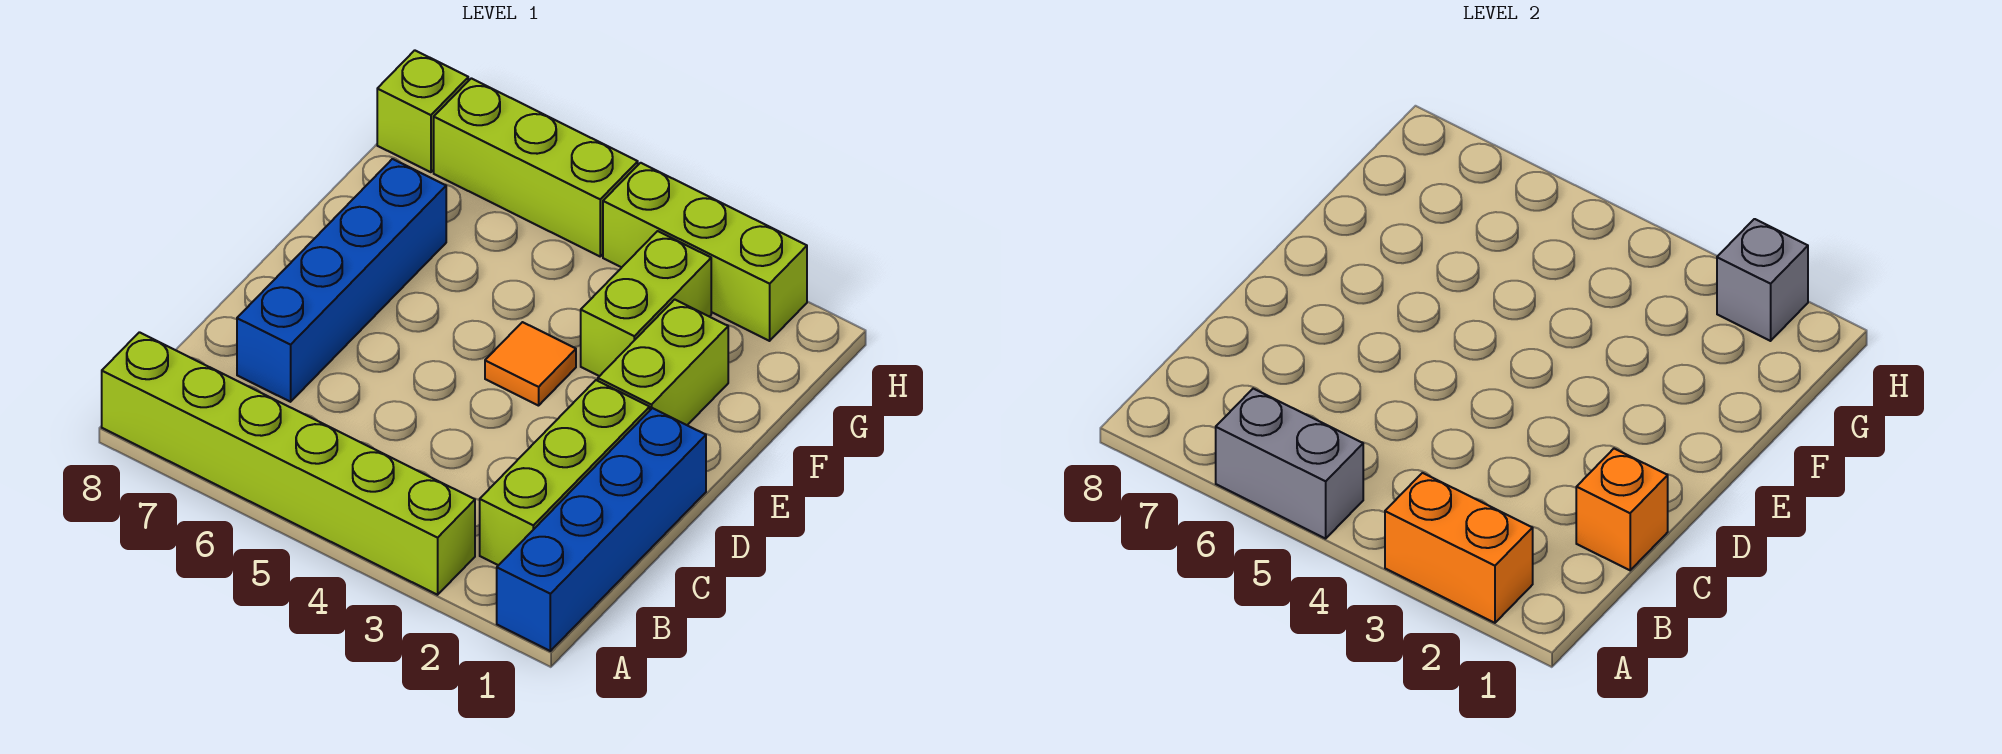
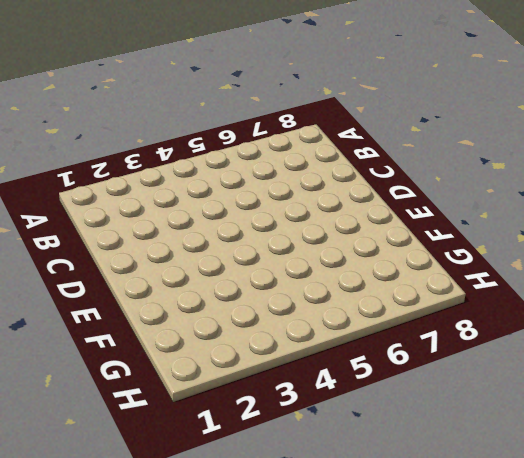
none -> blue 1x4 brick [497,408,706,651]
none -> lime 1x6 brick [102,332,475,595]
none -> lime 1x3 brick [480,380,650,565]

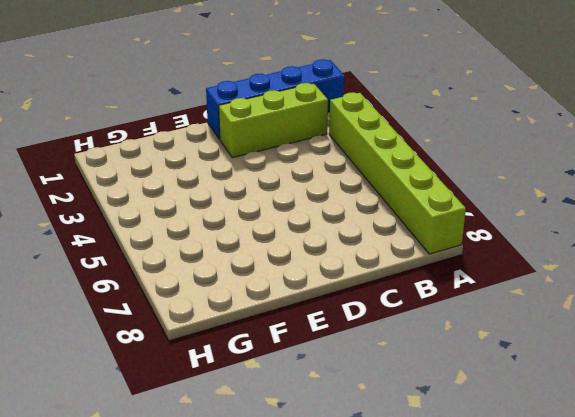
none -> blue 1x4 brick [237,159,446,402]
none -> lime 1x2 brick [598,299,728,425]
none -> orange 1x1 tile [485,322,576,406]

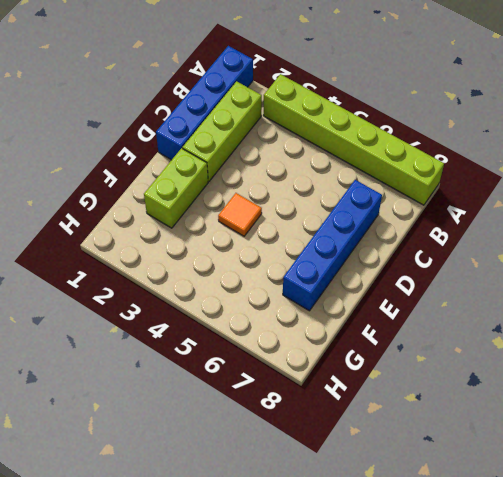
none -> lime 1x2 brick [581,231,711,376]
none -> lime 1x3 brick [603,163,807,341]
none -> lime 1x3 brick [434,78,638,256]

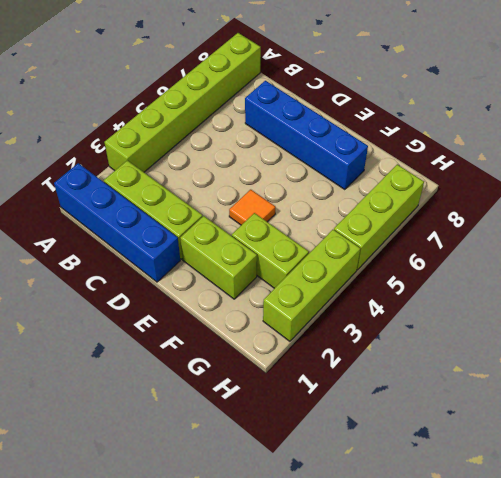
none -> lime 1x1 brick [377,50,468,172]
none -> orange 1x2 brick [1385,473,1533,623]
none -> grey 1x2 brick [1216,389,1363,539]

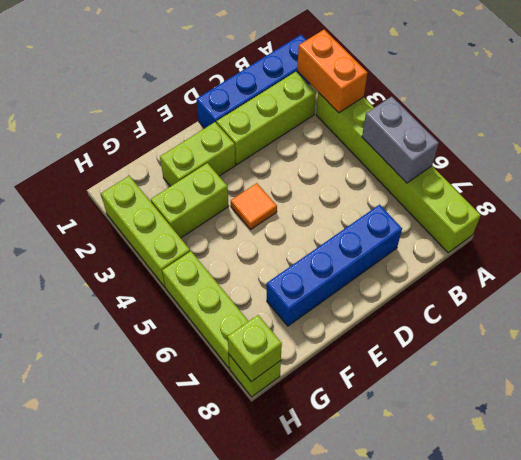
lime 1x1 brick [227,315,282,382] -> none
none -> orange 1x1 brick [1576,449,1668,570]
none -> grey 1x1 brick [1717,219,1808,341]

